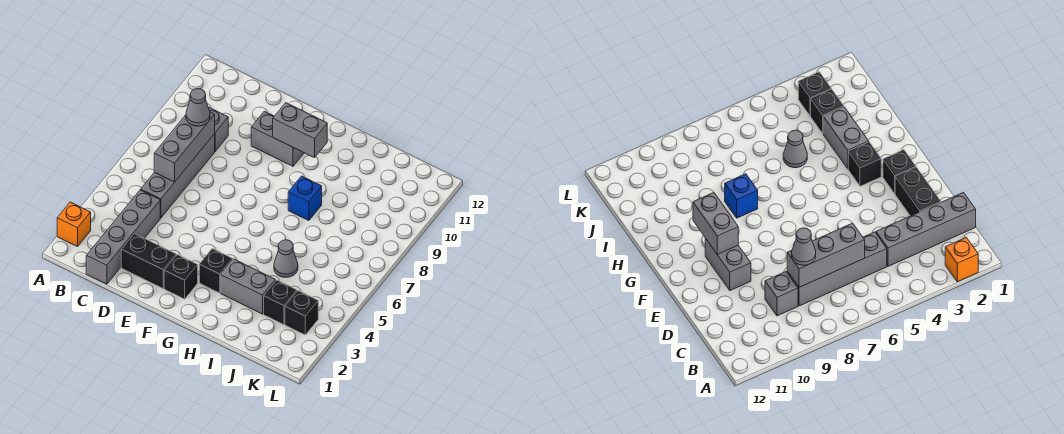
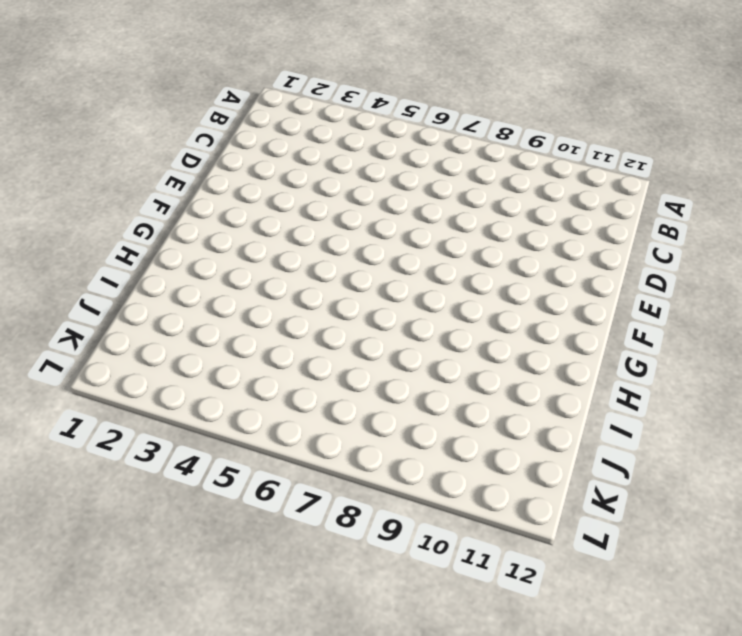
none -> orange 1x1 brick [57,202,91,247]
none -> grey 1x4 brick [86,190,160,284]
none -> grey 1x4 brick [141,134,215,218]

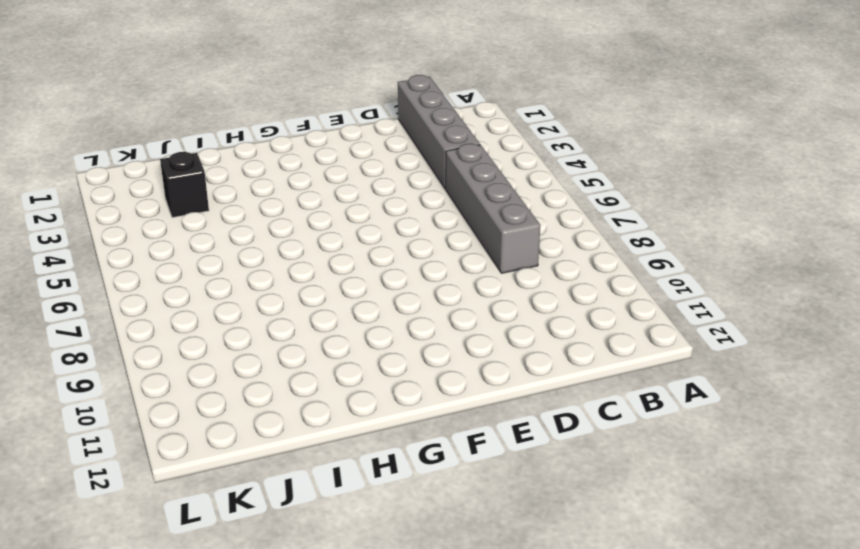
none -> orange 1x1 brick [57,202,91,247]
none -> grey 1x1 brick [208,107,228,151]
none -> black 1x2 brick [121,234,176,288]

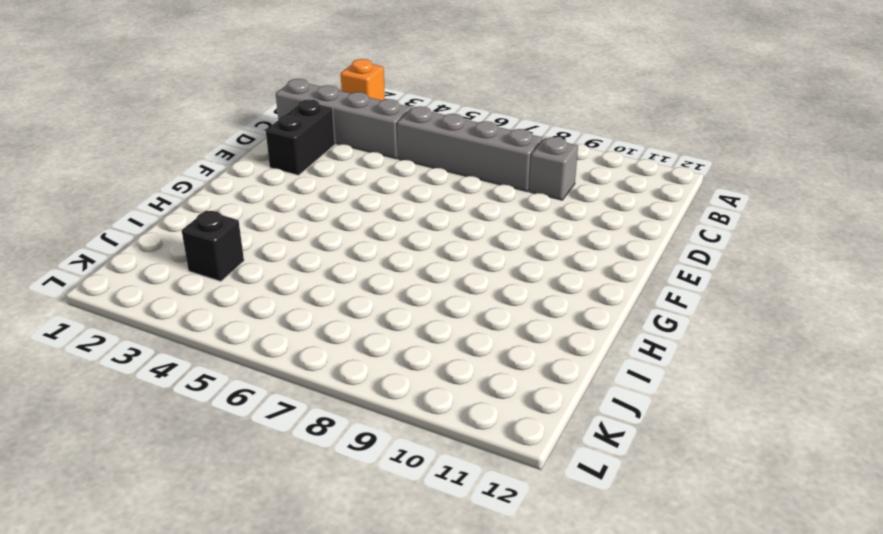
none -> grey 1x2 brick [251,111,304,166]
none -> black 1x1 brick [164,255,198,299]
none -> black 1x1 brick [199,249,233,293]

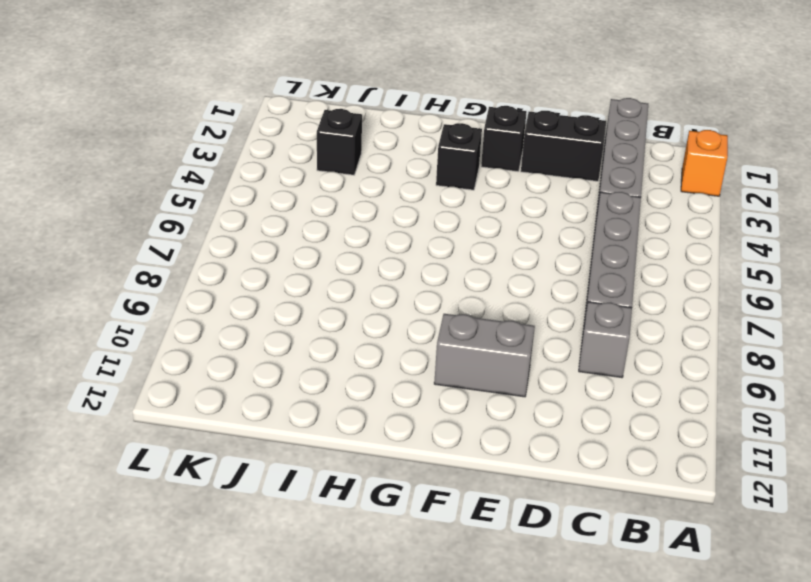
none -> grey 1x2 brick [221,259,275,314]
none -> blue 1x1 brick [288,176,322,221]
none -> grey 1x1 cone [274,240,298,277]

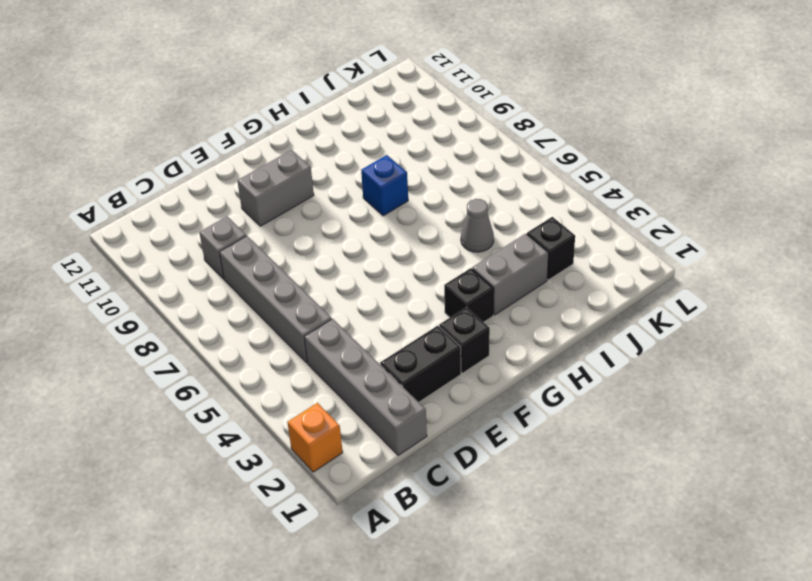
none -> black 1x1 brick [285,291,318,335]
none -> grey 1x3 brick [154,112,215,182]
none -> grey 1x2 brick [273,103,327,158]

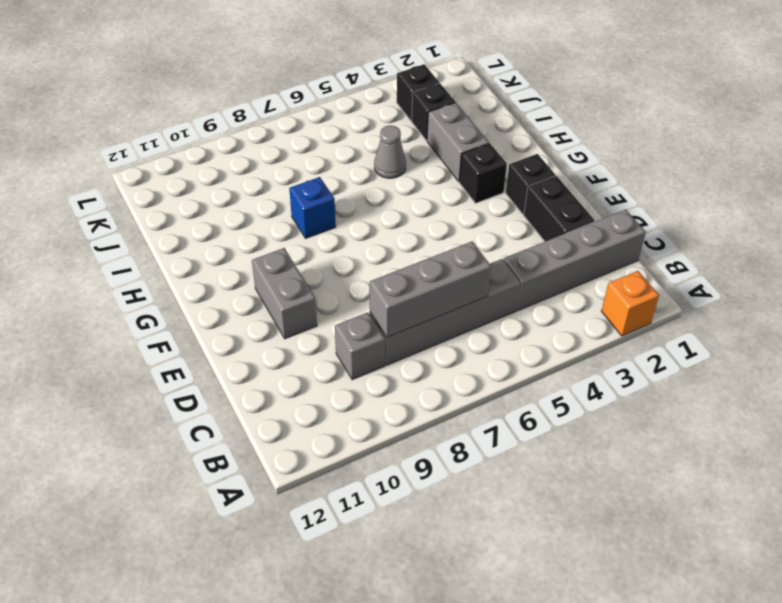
none -> grey 1x2 brick [273,103,327,158]
none -> grey 1x1 cone [186,89,210,126]

